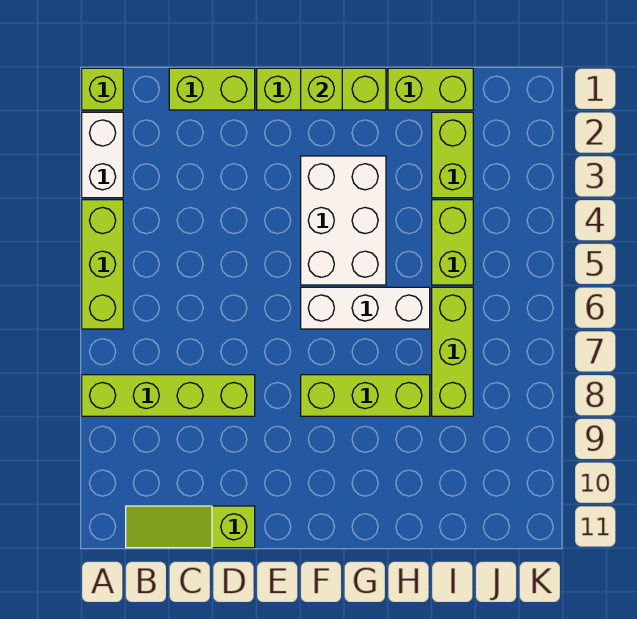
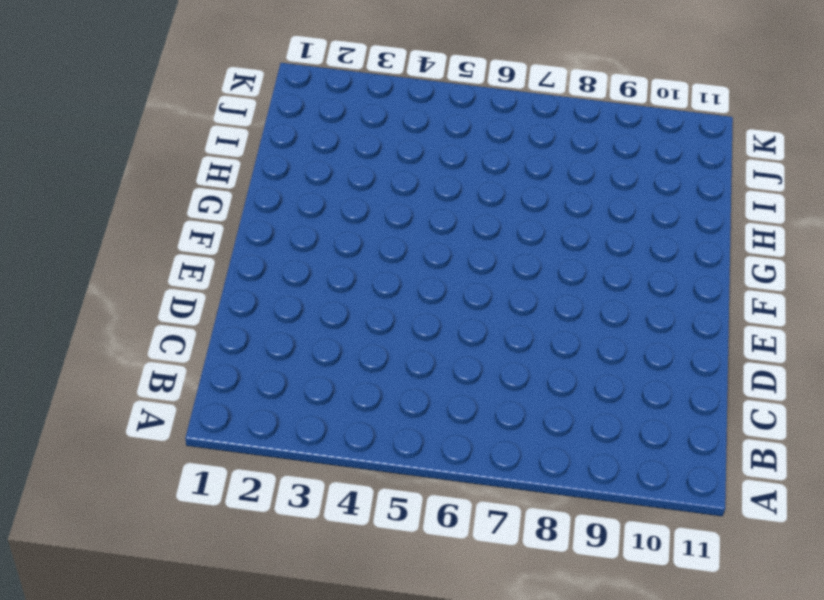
none -> lime 1x1 brick [82,68,123,110]
none -> white 1x2 brick [82,112,123,198]
none -> lime 1x3 brick [82,200,123,329]

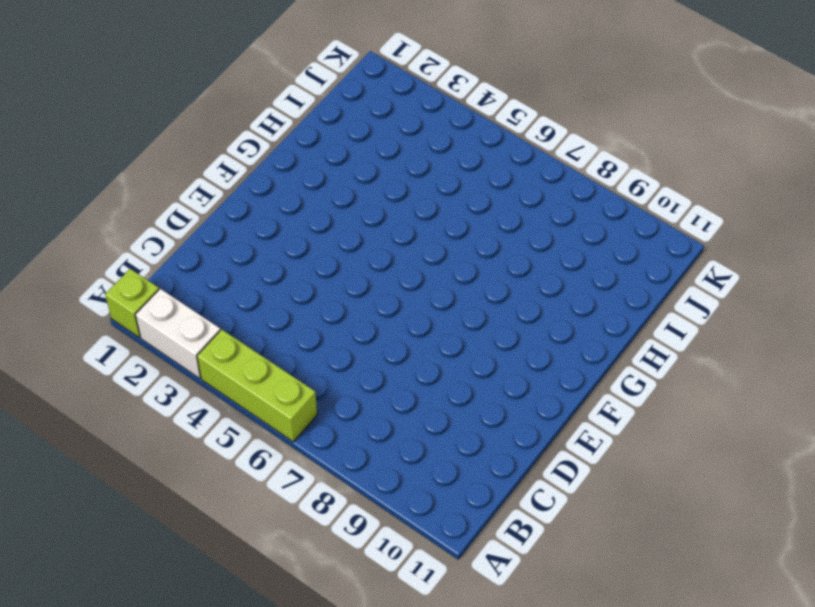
none -> lime 1x4 brick [82,375,255,416]
none -> lime 1x3 slope [126,506,255,548]
none -> lime 1x2 brick [169,68,255,110]

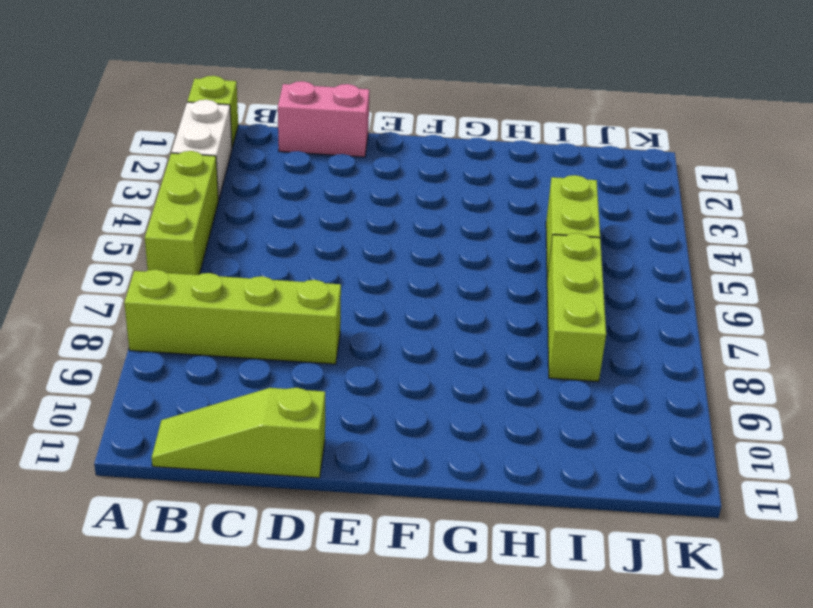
pink 1x2 brick [278,81,369,157] -> lime 1x2 brick [169,68,255,110]
none -> lime 1x3 brick [257,68,386,110]
none -> white 2x3 brick [301,156,386,285]
none -> white 1x3 brick [301,287,430,329]

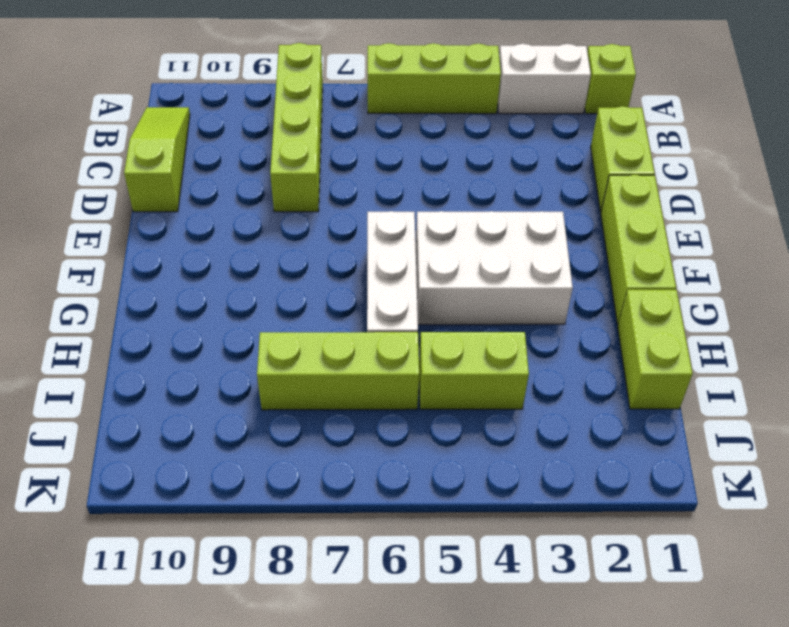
none -> lime 1x3 brick [301,375,430,416]
none -> lime 1x2 brick [432,112,473,198]
none -> lime 1x1 brick [301,68,342,110]

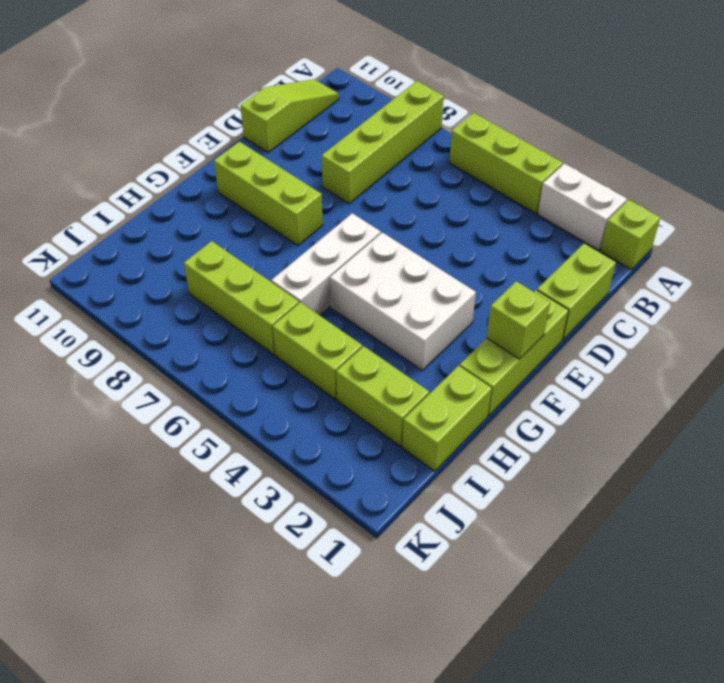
lime 1x3 brick [214,142,323,245] -> lime 1x3 brick turned to [301,375,430,416]

